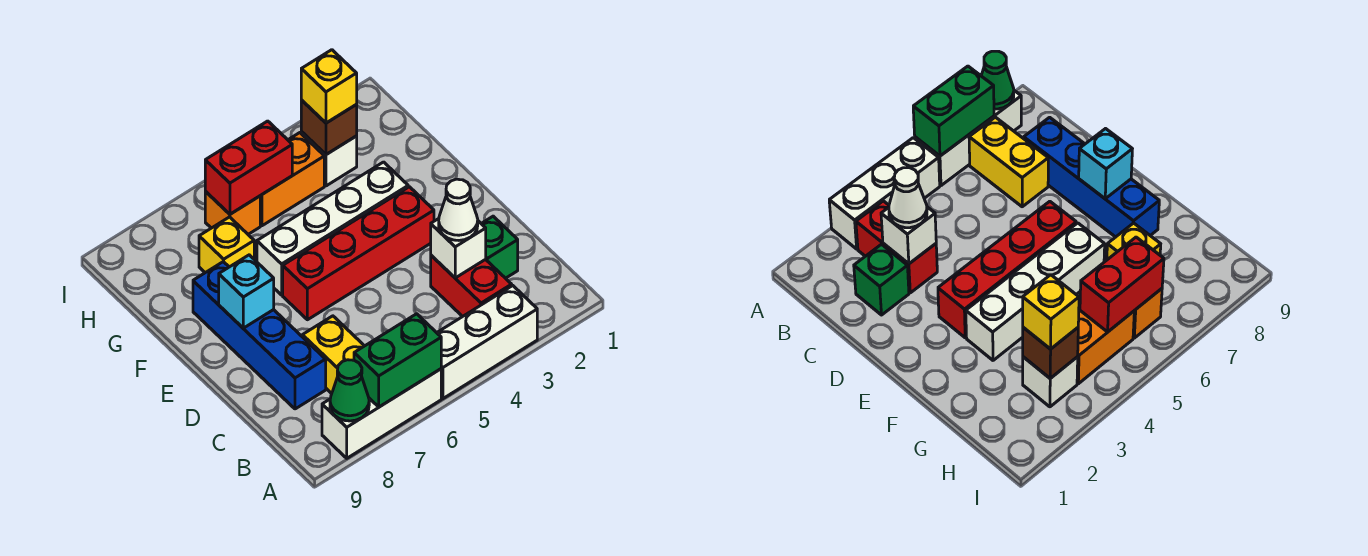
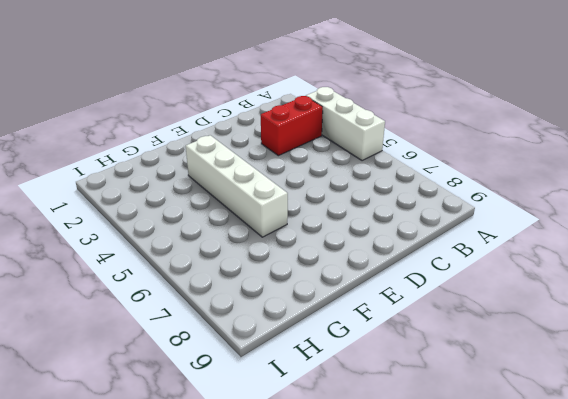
none -> white 1x3 brick [322,369,441,458]
none -> yellow 1x2 brick [302,316,364,394]
none -> green 1x1 brick [481,216,518,278]

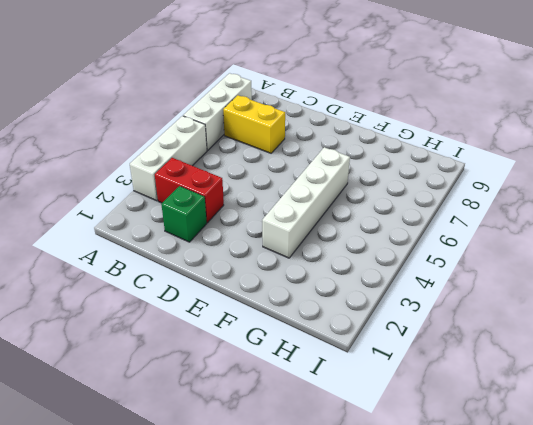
none -> blue 1x4 brick [193,262,326,409]
none -> red 1x4 brick [283,187,434,320]
none -> yellow 1x1 brick [199,217,254,273]

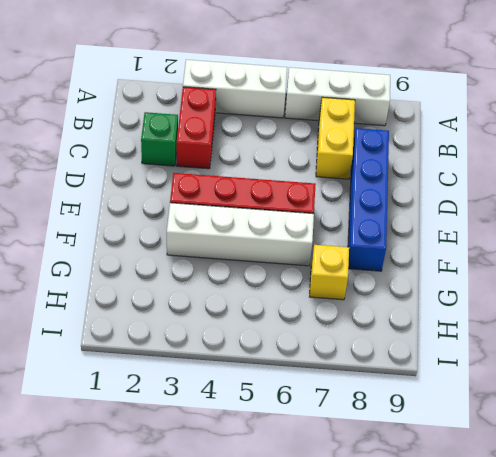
none -> white 1x1 brick [301,132,357,186]
none -> orange 1x2 brick [260,133,324,226]
none -> orange 1x1 brick [205,191,260,234]

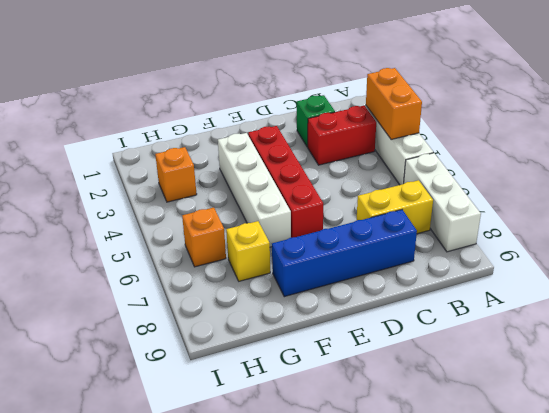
orange 1x2 brick [366,68,422,140] -> orange 1x2 brick moved to [260,133,324,226]
orange 1x1 brick [155,147,197,202] -> white 1x1 brick [301,132,357,186]
none -> green 1x2 brick [354,314,441,407]
none -> green 1x1 cone [330,360,369,421]
none -> white 1x1 brick [431,219,486,278]

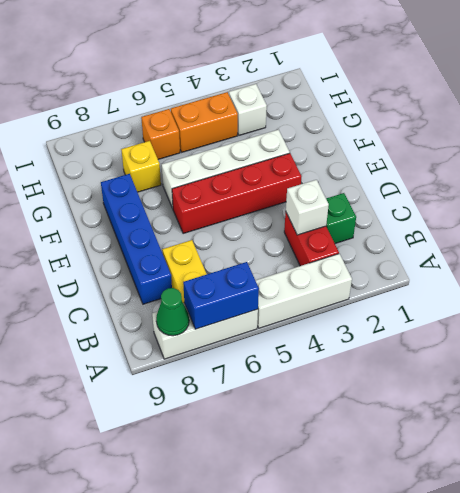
blue 1x2 brick [183,262,259,329] -> green 1x2 brick [354,314,441,407]
none -> cyan 1x1 brick [219,255,274,328]
none -> brown 1x1 brick [301,100,357,154]
none -> red 1x2 brick [205,121,292,214]

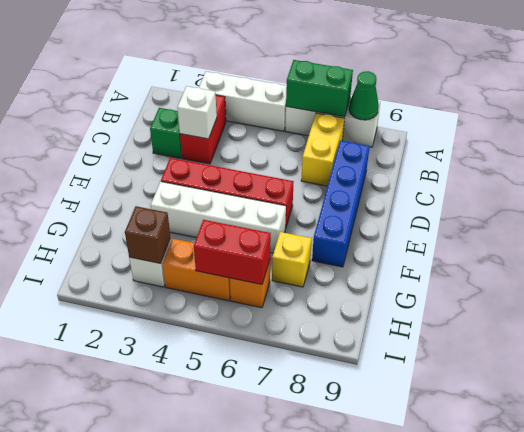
none -> cyan 1x1 brick [219,255,274,328]
none -> white 1x1 cone [439,179,478,240]
none -> yellow 1x1 brick [301,50,357,123]

